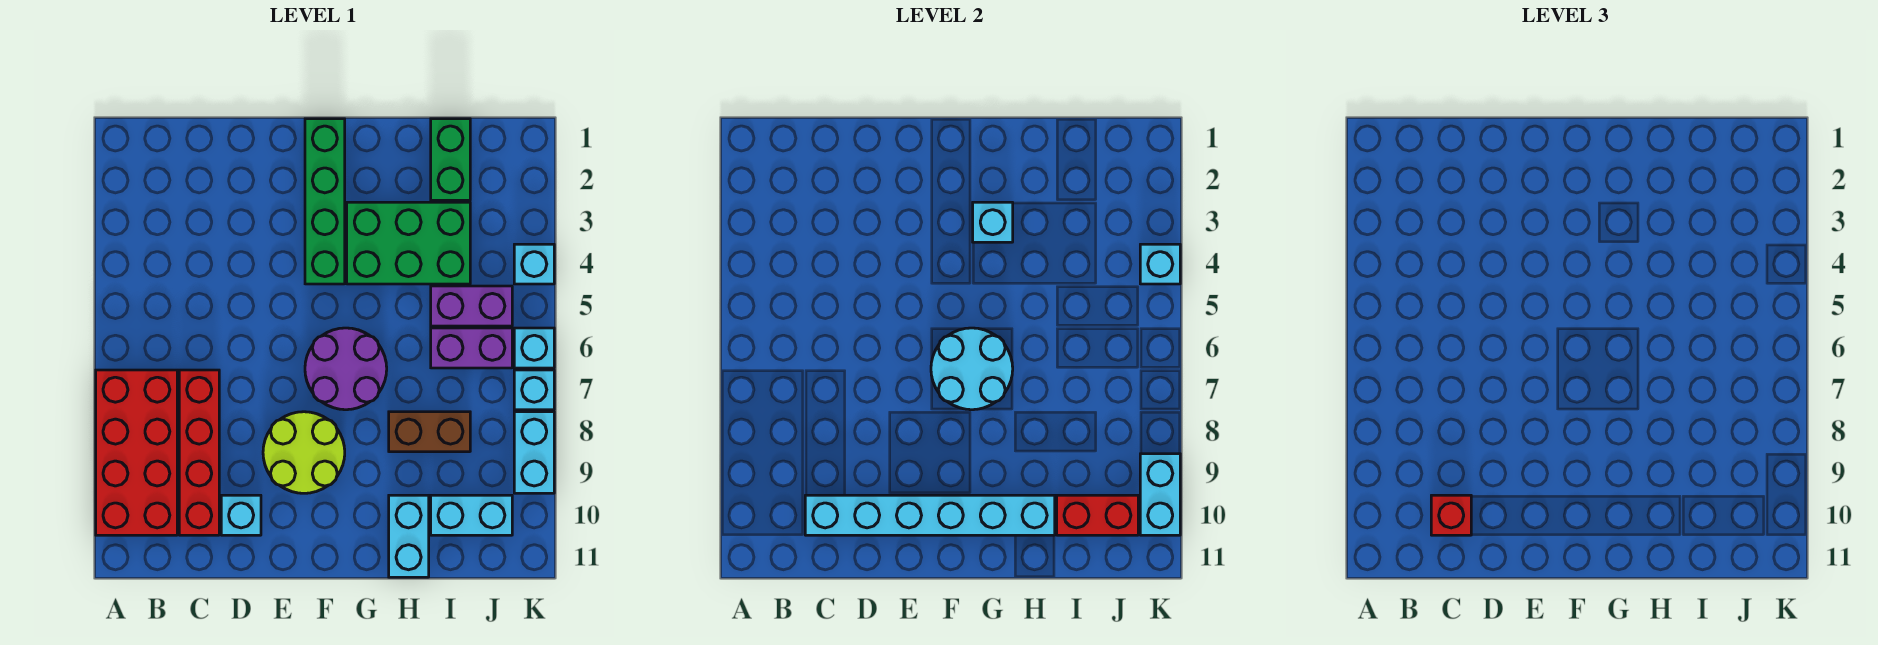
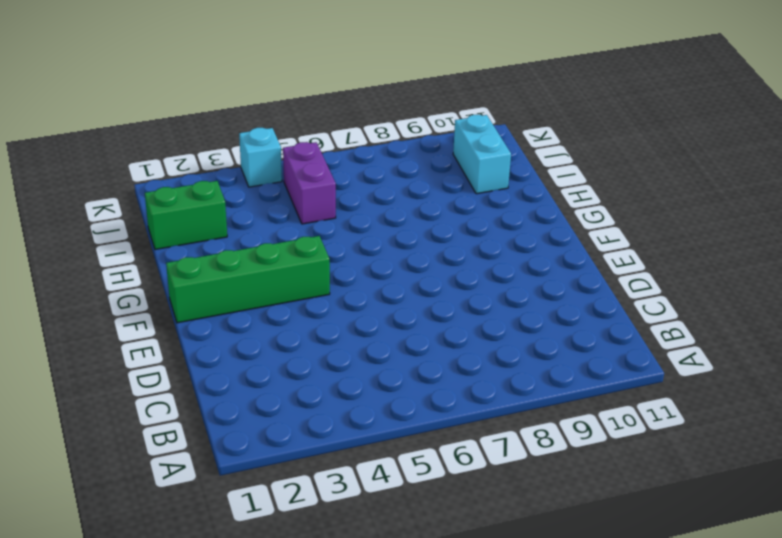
none -> red 2x4 brick [96,370,177,535]
none -> red 1x4 brick [179,370,219,535]
none -> cyan 1x1 brick [221,495,261,535]

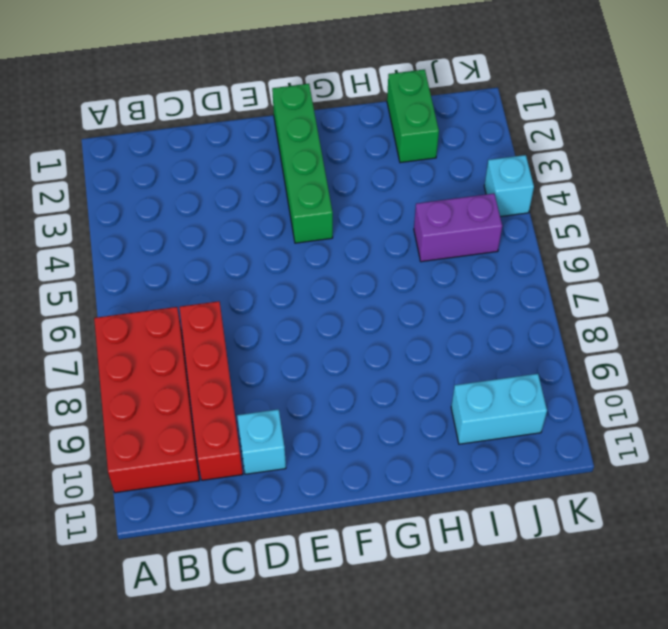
none -> lime 2x2 round brick [263,412,345,493]
none -> purple 2x2 round brick [305,328,387,410]
none -> green 2x3 brick [347,202,470,284]

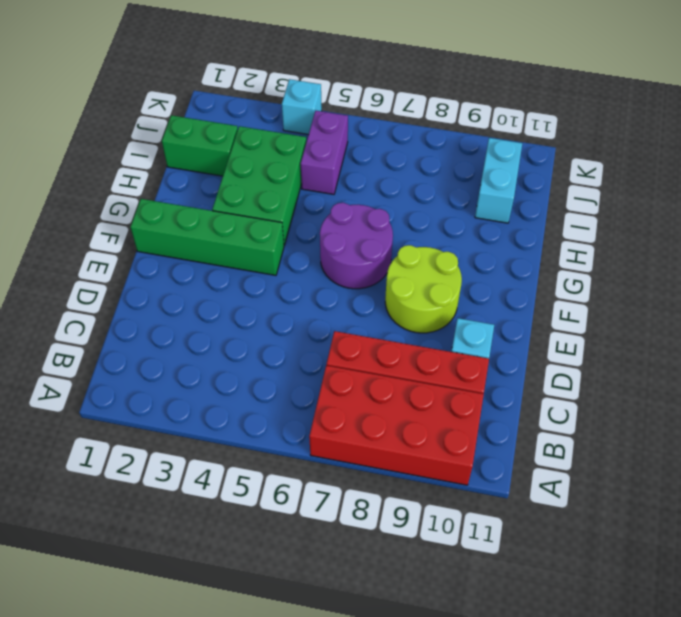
none -> brown 1x2 brick [389,412,470,452]
none -> cyan 1x2 brick [389,495,429,577]
none -> purple 1x2 brick [431,328,512,368]

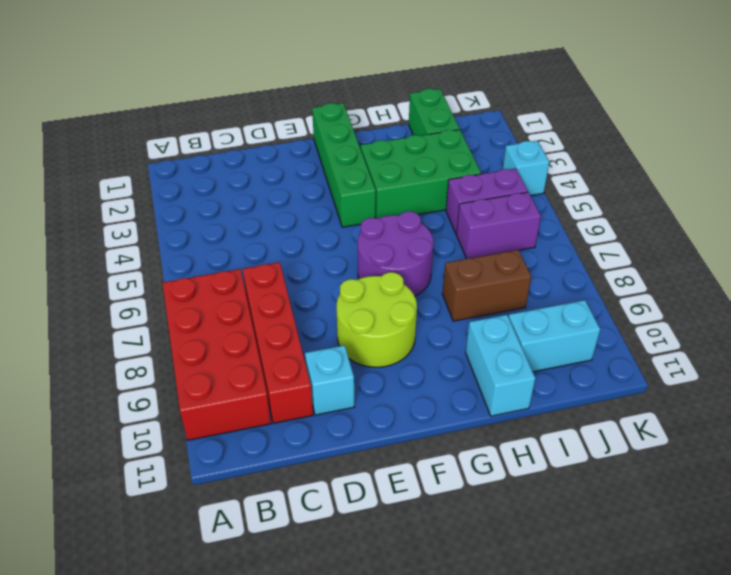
none -> cyan 1x1 brick [514,328,554,368]
none -> cyan 1x1 brick [514,370,554,410]
none -> cyan 1x2 brick [514,412,554,493]

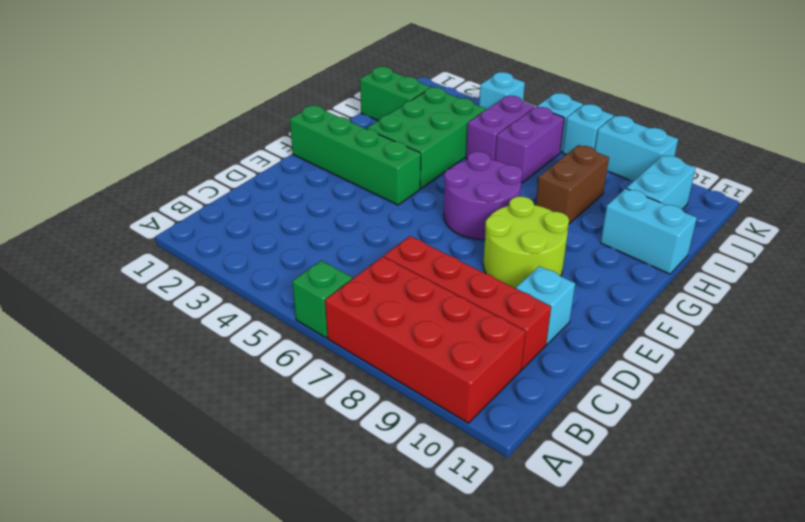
green 1x1 brick [292,260,352,338] -> none
none -> cyan 1x6 brick [805,495,1055,535]
none -> cyan 2x2 round brick [931,328,1013,410]
none -> cyan 1x1 brick [973,202,1013,242]

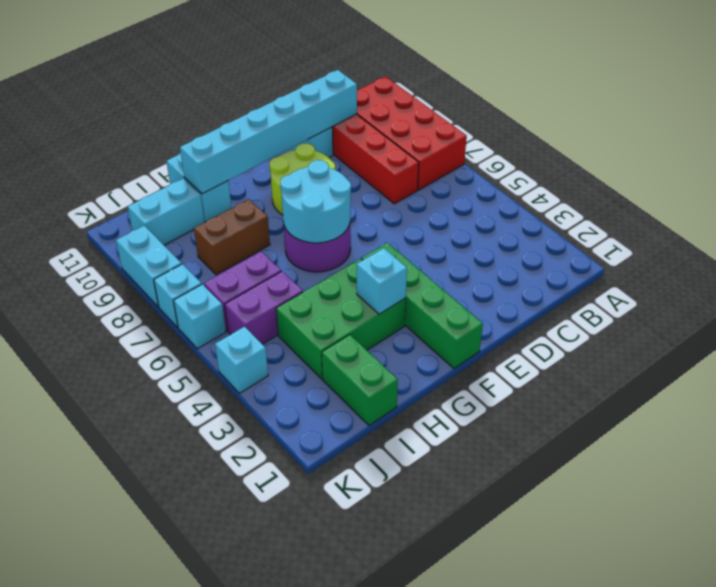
none -> red 1x2 brick [1057,495,1138,535]
none -> cyan 1x1 brick [1140,244,1180,284]
none -> cyan 1x2 brick [1140,454,1180,535]

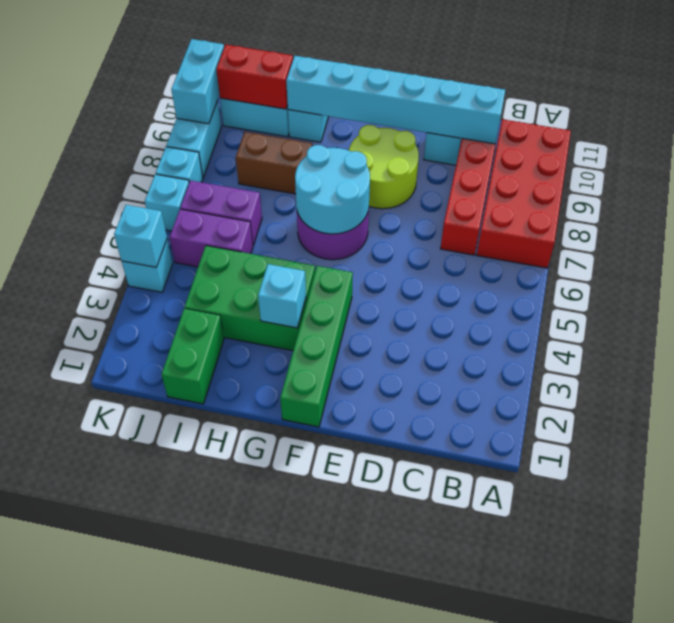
none -> red 1x1 brick [1431,495,1471,535]

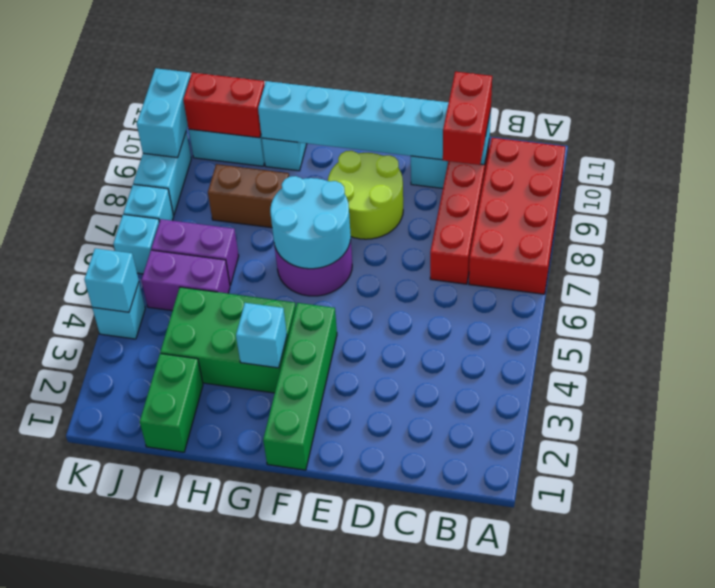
red 1x2 brick [443,72,492,165] -> red 1x1 brick [1431,495,1471,535]

